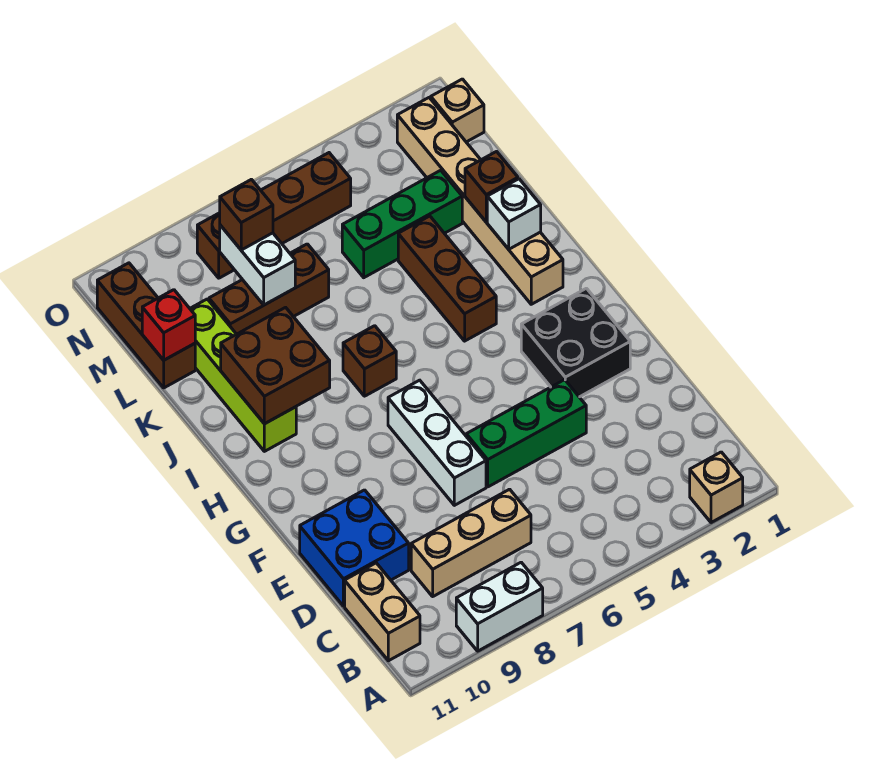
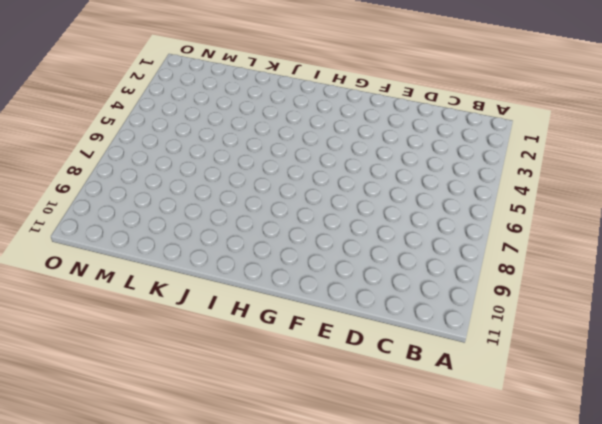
none -> tan 1x1 brick [690,452,743,523]
none -> white 1x2 brick [456,562,543,651]
none -> tan 1x2 brick [345,563,420,661]

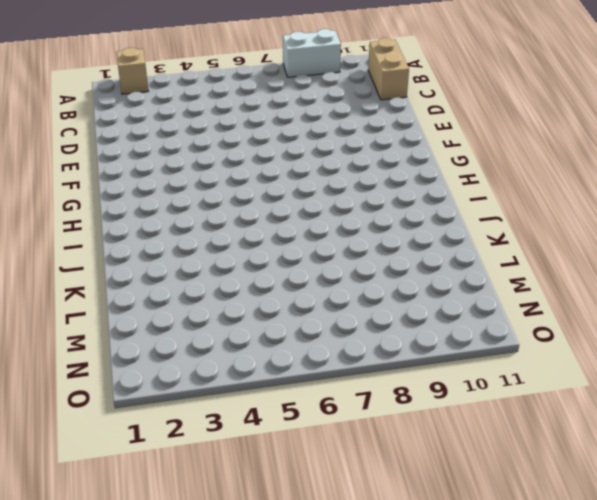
none -> tan 1x3 brick [411,489,531,596]
none -> blue 2x2 brick [300,490,409,606]
none -> green 1x3 brick [466,380,586,487]

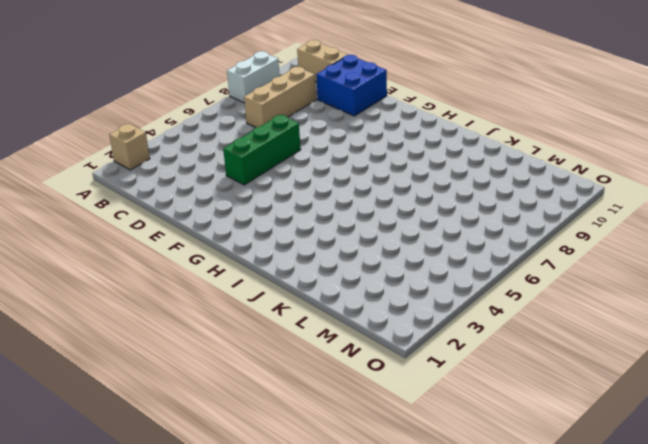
none -> white 1x3 brick [388,380,486,505]
none -> black 2x2 brick [521,288,630,397]
none -> tan 1x6 brick [397,98,563,304]

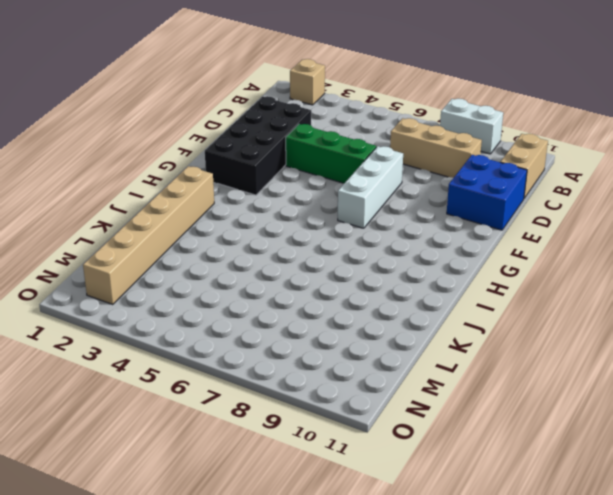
black 2x4 brick [205,96,311,195] -> black 2x2 brick [521,288,630,397]
none -> brown 1x3 brick [398,216,496,341]
none -> brown 1x1 brick [343,326,396,396]
none -> lime 1x4 brick [190,299,296,451]

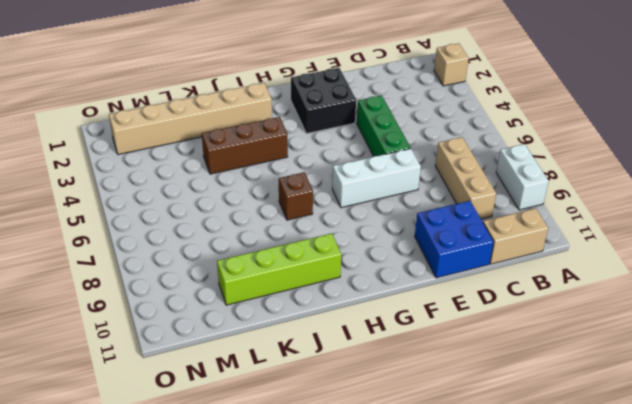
none -> green 1x3 brick [342,170,462,278]
none -> brown 1x3 brick [209,244,329,334]
none -> brown 1x3 brick [97,263,195,388]

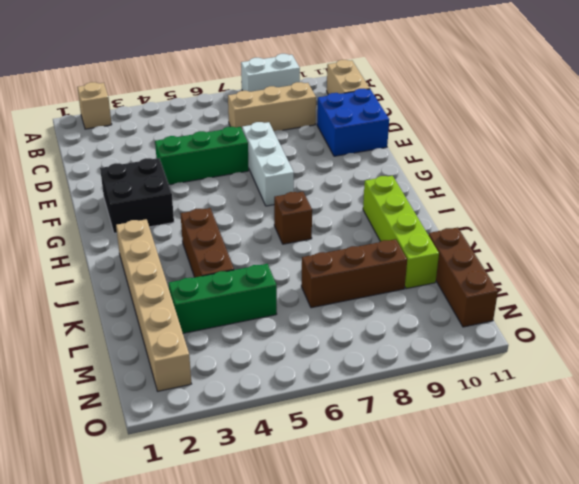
none -> tan 1x1 brick [431,79,484,142]
none -> brown 1x4 brick [197,153,351,278]
none -> brown 2x2 brick [221,307,330,424]

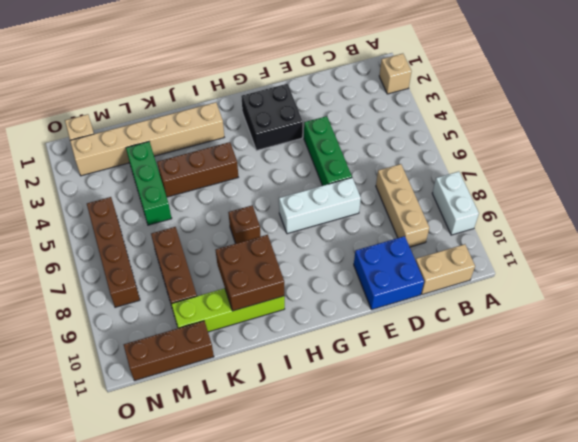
none -> white 1x1 brick [487,179,541,249]
none -> brown 1x1 brick [465,152,518,222]
none -> white 1x2 brick [220,225,295,305]

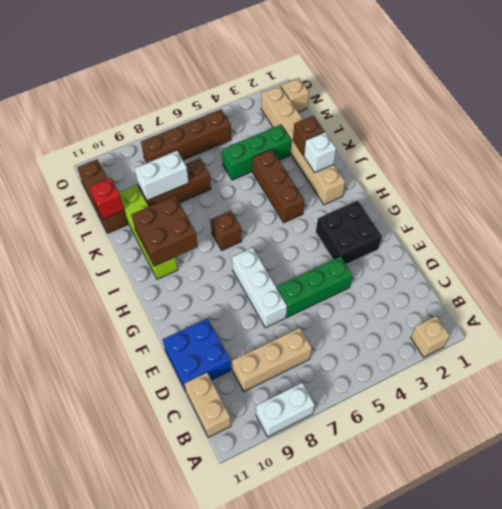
white 1x2 brick [135,151,189,200] -> white 1x2 brick turned to [220,225,295,305]
none -> brown 1x1 brick [220,179,273,250]

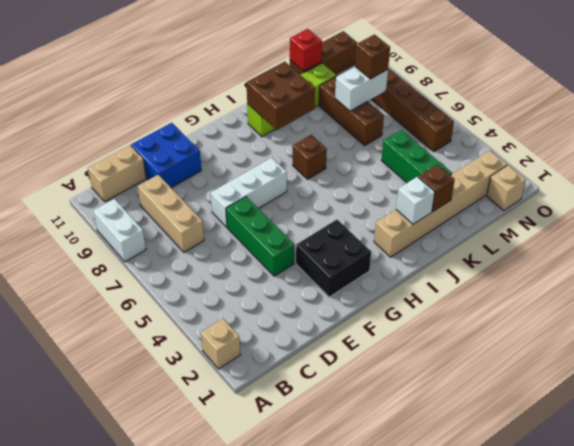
none -> brown 1x3 brick [398,216,496,341]

